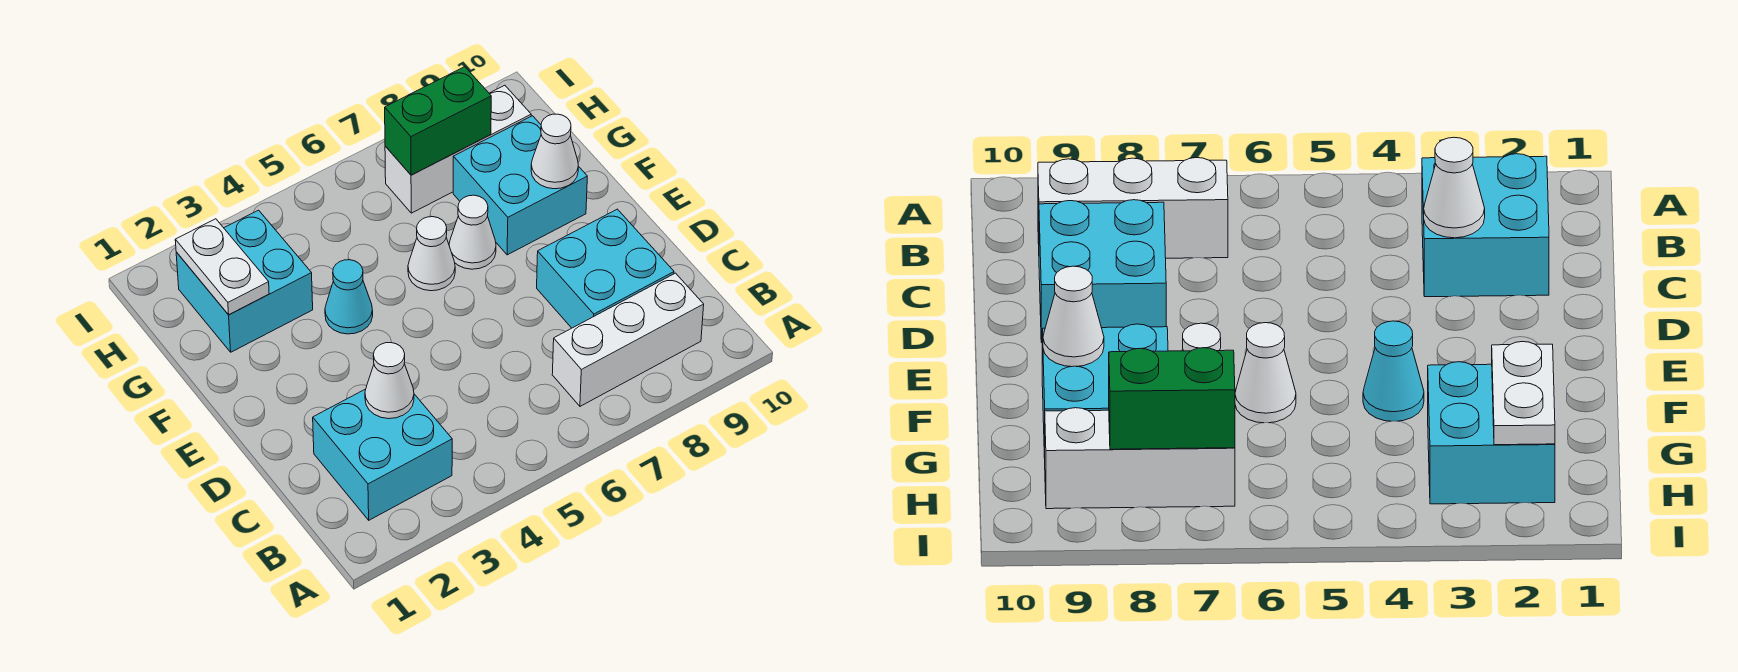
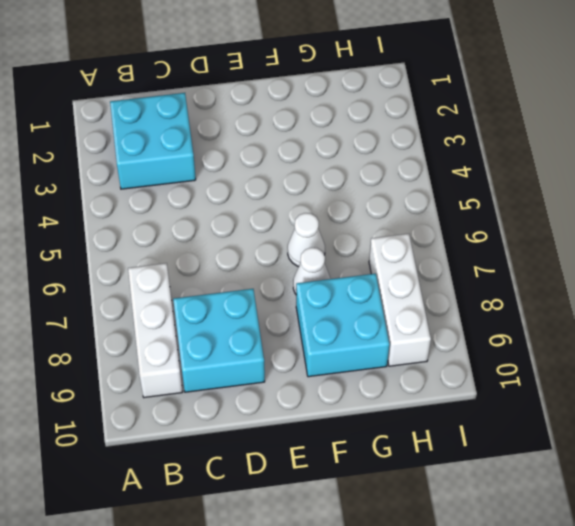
none -> cyan 1x1 cone [325,260,373,334]
none -> cyan 2x2 brick [176,210,313,352]
none -> white 1x1 cone [365,343,414,419]

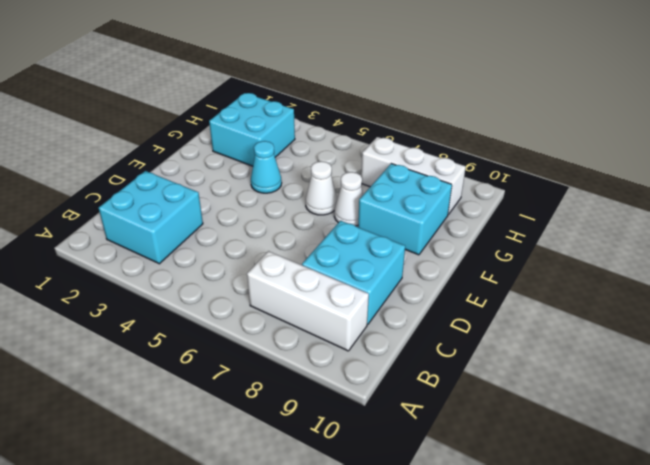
none -> white 1x1 cone [365,343,414,419]
none -> white 1x1 cone [531,114,578,189]
none -> white 1x2 plate [175,219,269,315]

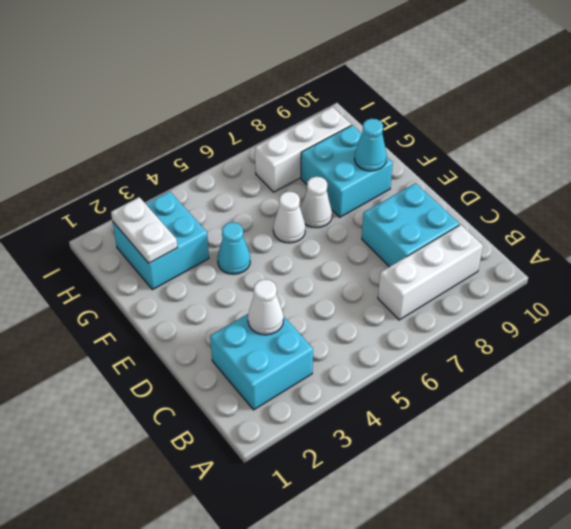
cyan 1x1 cone [354,119,387,171] -> white 1x1 cone [531,114,578,189]
none -> green 1x2 brick [385,67,491,175]

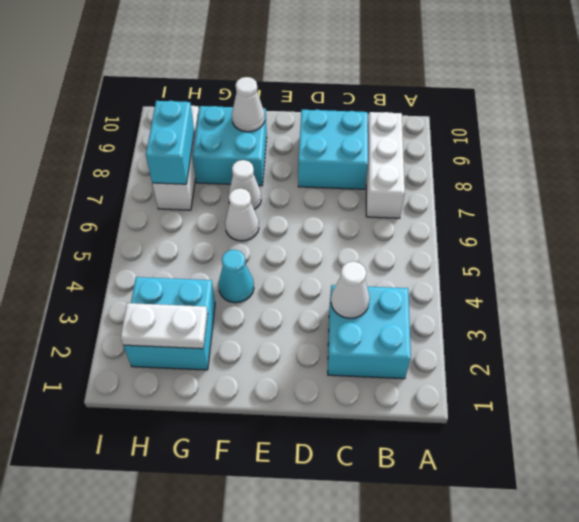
cyan 1x2 brick [146,101,194,184] -> green 1x2 brick [385,67,491,175]

